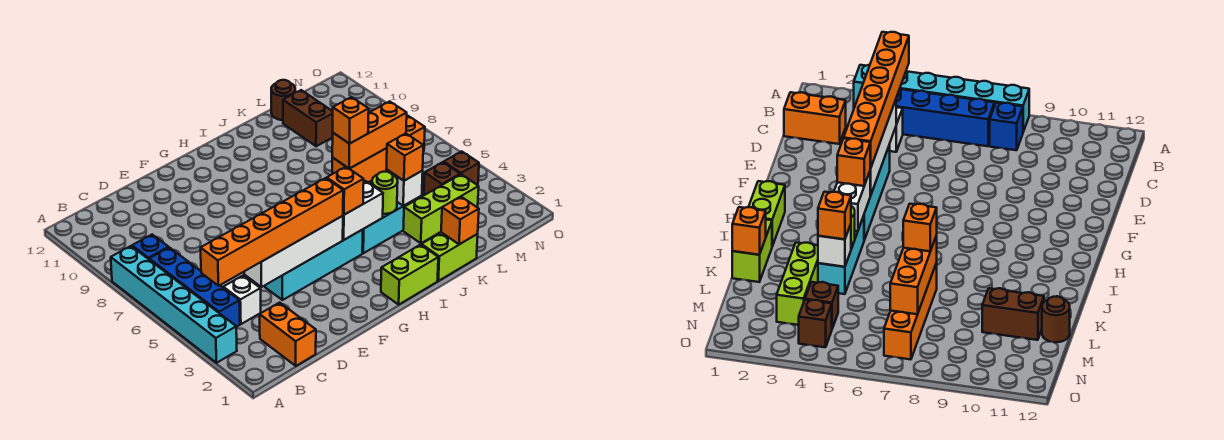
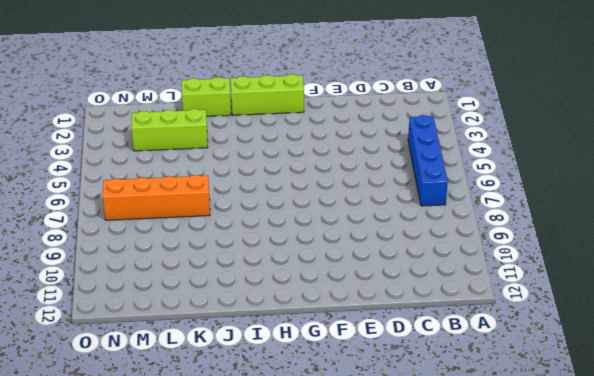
lime 1x3 brick [231,74,304,115] -> lime 1x2 brick [381,245,438,305]
none -> cyan 1x6 brick [111,246,237,363]
none -> blue 1x1 brick [132,235,169,259]
none -> orange 1x2 brick [260,303,316,366]

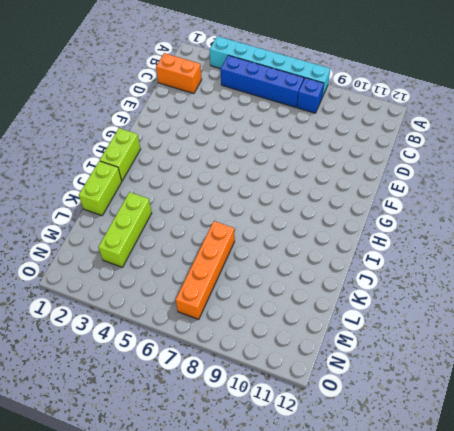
none -> white 1x1 brick [223,275,261,324]
none -> cyan 1x4 brick [265,230,363,300]
none -> cyan 1x3 brick [362,196,422,253]

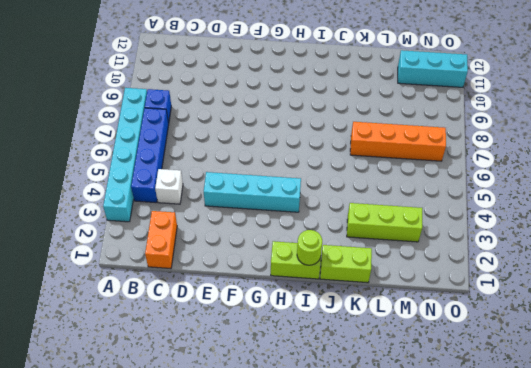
lime 1x1 round brick [297,230,322,265] -> lime 1x1 round brick moved to [372,172,398,214]
cyan 1x3 brick [398,50,468,87] -> cyan 1x3 brick moved to [362,196,422,253]
none -> brown 1x2 brick [283,90,333,146]
none -> brown 1x1 round brick [271,80,295,120]
none -> brown 1x1 brick [424,162,460,195]

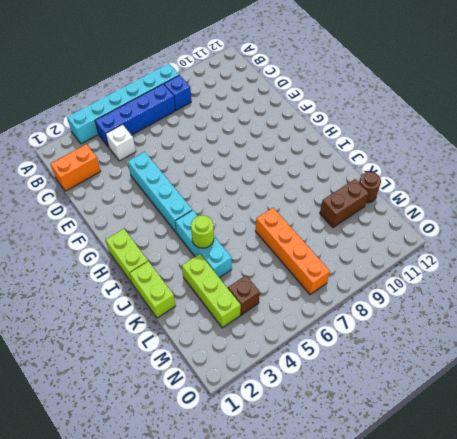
none -> brown 1x1 brick [444,151,479,185]
none -> white 1x4 brick [244,216,343,287]
none -> white 1x2 brick [343,181,383,240]

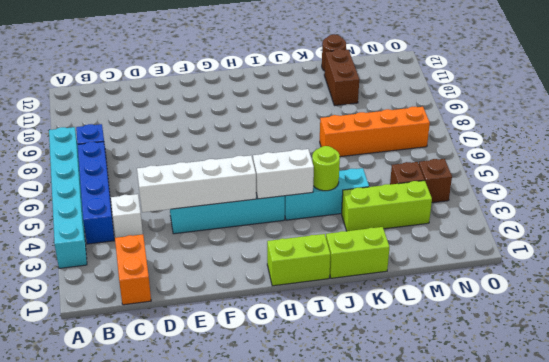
none -> orange 1x1 brick [441,196,479,244]
none -> white 1x1 brick [386,169,423,206]
none -> orange 1x3 brick [332,101,407,169]

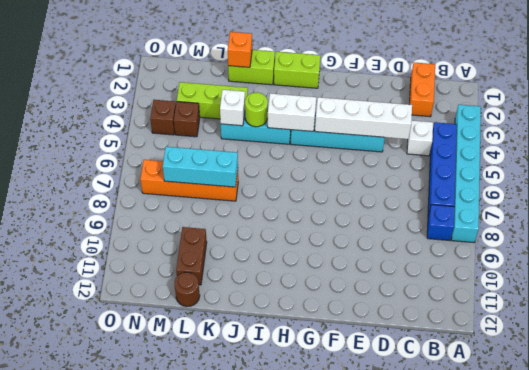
cyan 1x3 brick [163,147,238,187] -> orange 1x3 brick [332,101,407,169]
none -> orange 1x6 brick [201,178,343,286]
none -> orange 1x1 brick [327,167,364,215]
none -> orange 1x1 brick [386,134,423,181]

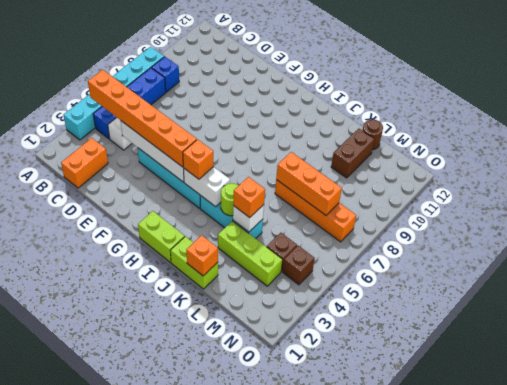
none -> orange 1x1 brick [333,97,369,144]

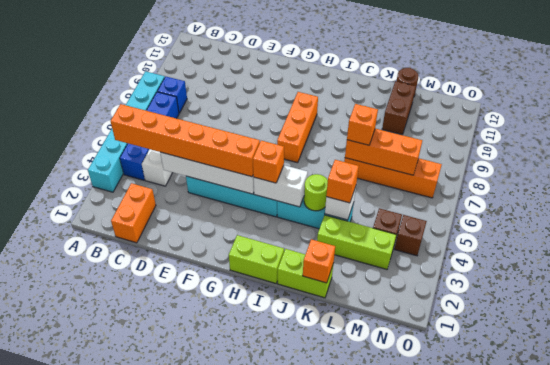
orange 1x3 brick [277,92,318,163] -> none

